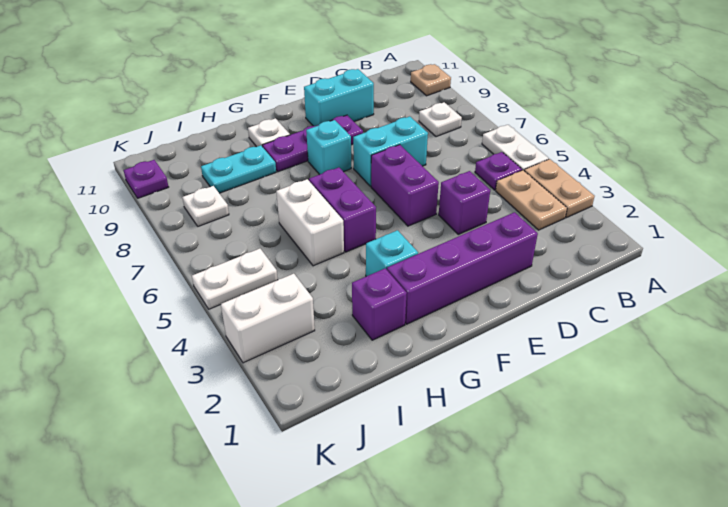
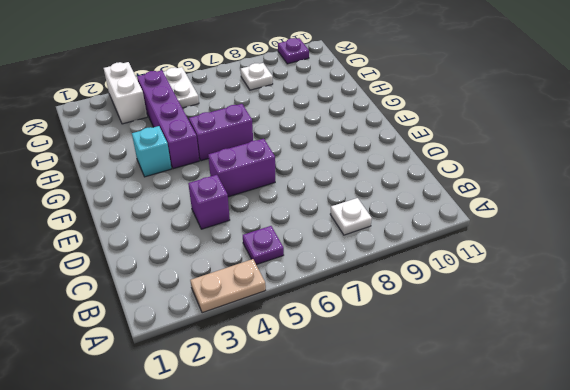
purple 1x4 brick [137,70,199,169] -> purple 1x4 brick moved to [387,212,538,324]
none -> white 1x2 plate [482,125,549,170]
none -> tan 1x1 plate [411,64,451,96]
none -> tan 1x2 plate [496,170,567,230]

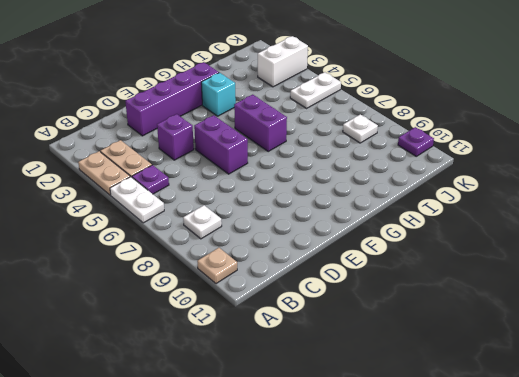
none -> cyan 1x2 brick [353,116,428,186]
none -> cyan 1x2 brick [304,69,374,126]
none -> purple 1x3 plate [263,115,363,172]

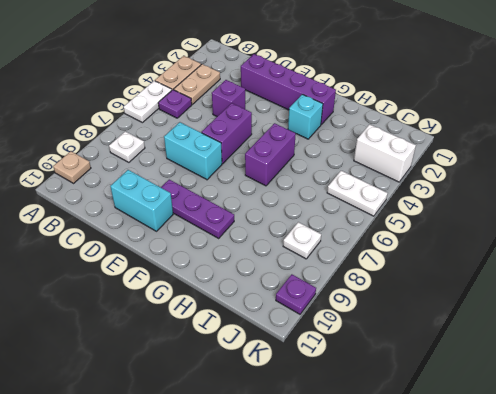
none -> cyan 1x1 brick [306,120,351,175]
none -> white 1x1 plate [248,118,290,147]
none -> purple 1x1 brick [352,268,407,340]

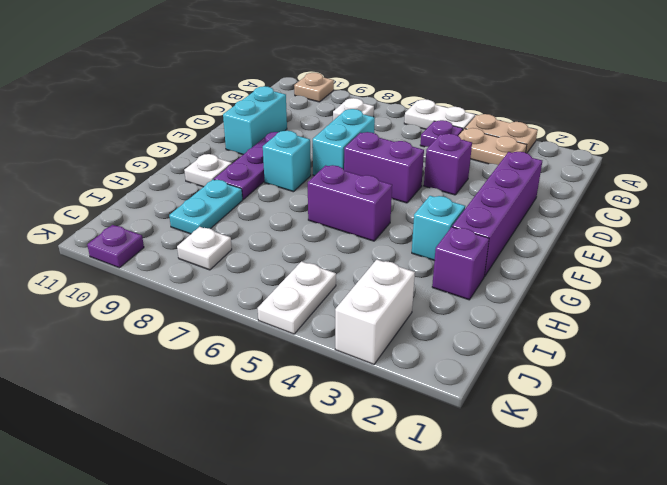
none -> white 1x2 brick [276,179,344,266]

